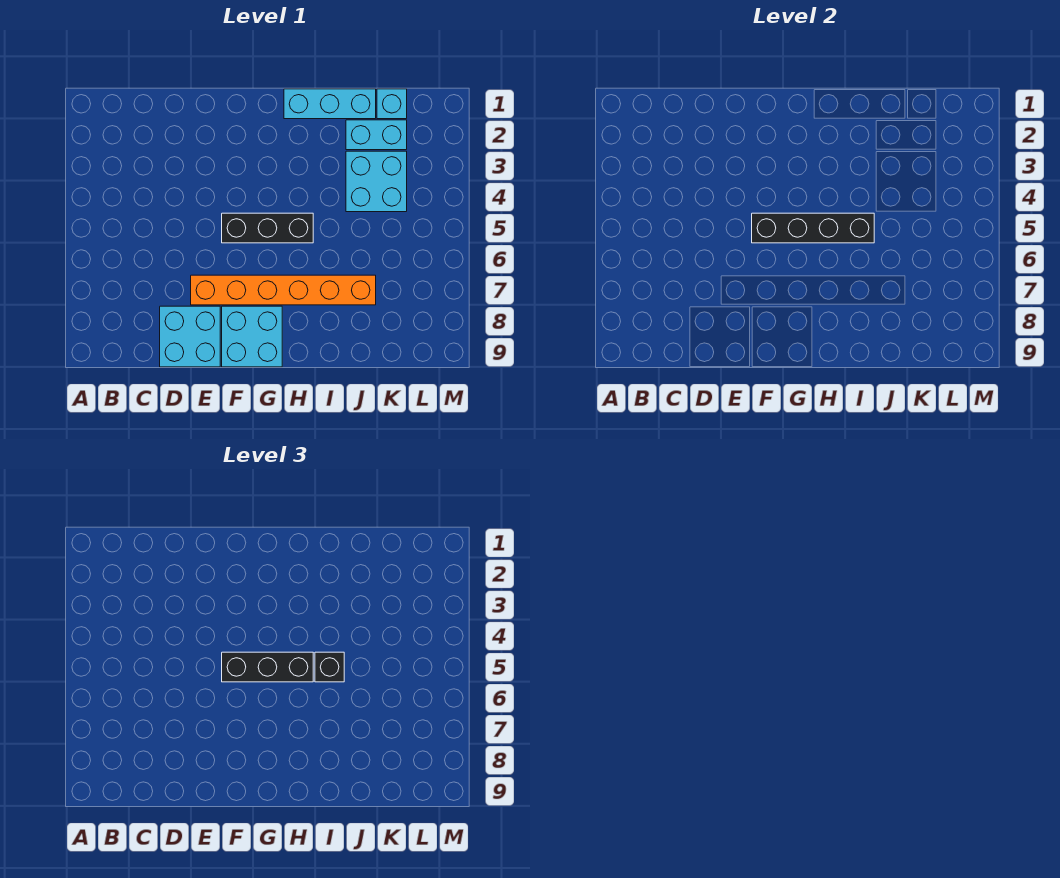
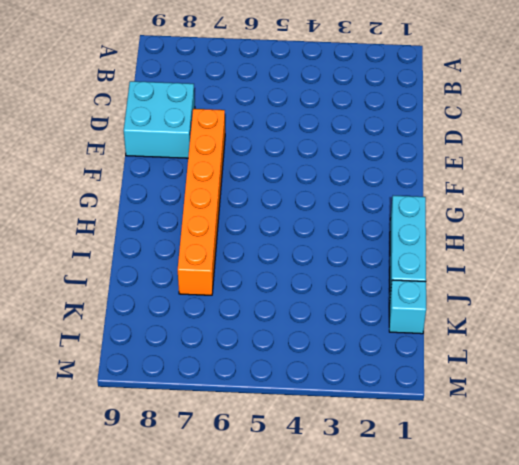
none -> black 1x3 brick [222,213,313,243]
none -> cyan 2x2 brick [222,306,282,367]

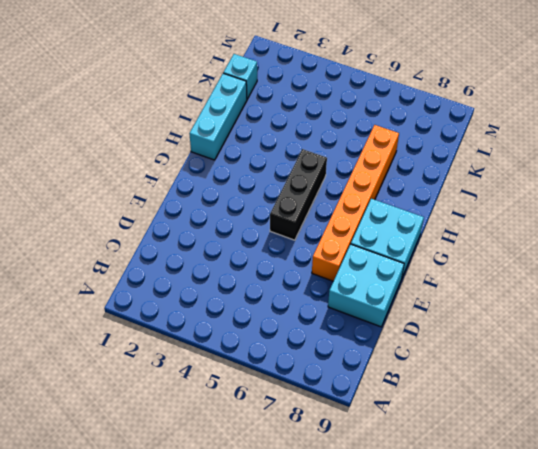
none -> cyan 1x2 brick [346,120,407,150]
none -> cyan 2x2 brick [346,151,407,212]

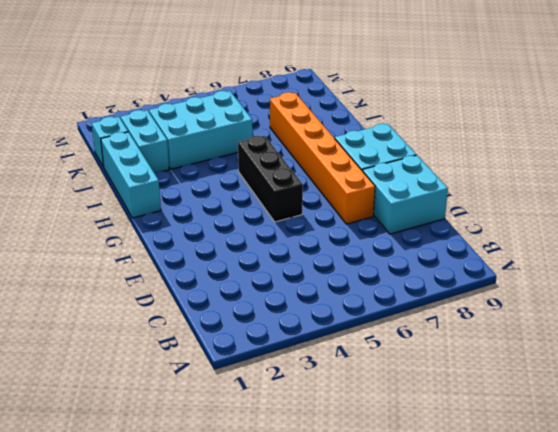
cyan 2x3 brick [149,91,253,169] -> cyan 2x2 brick [346,151,407,212]
none -> black 1x4 brick [752,213,874,243]
none -> black 1x3 brick [222,652,313,682]

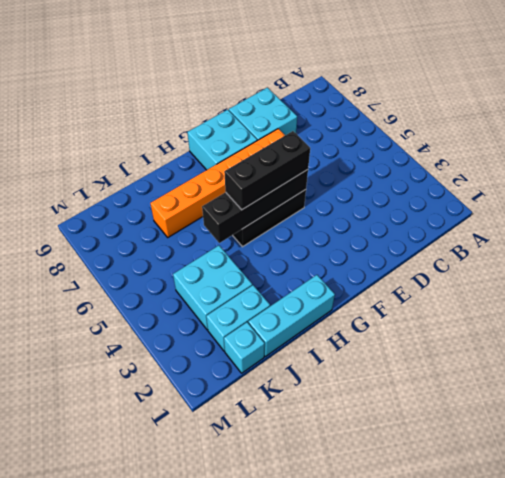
none -> black 1x1 brick [315,652,344,682]

